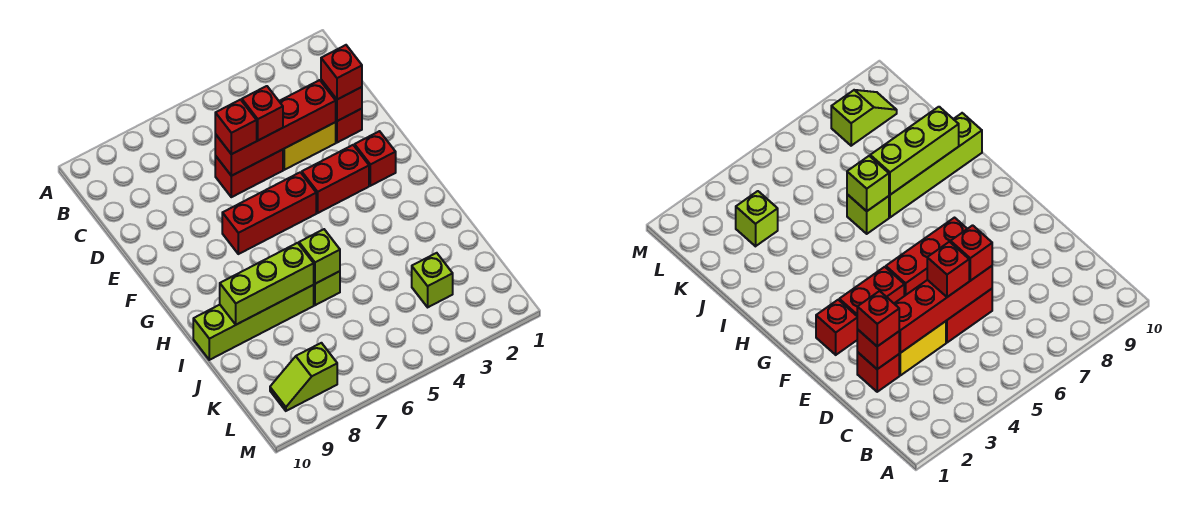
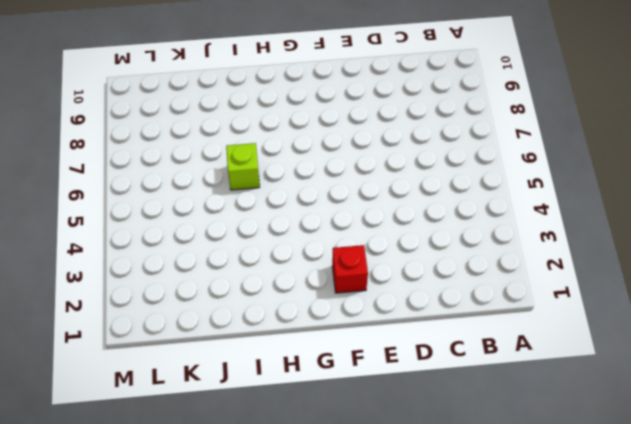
none -> red 1x1 brick [336,109,362,143]
none -> yellow 1x2 brick [283,122,336,170]
none -> red 1x2 brick [215,150,283,197]

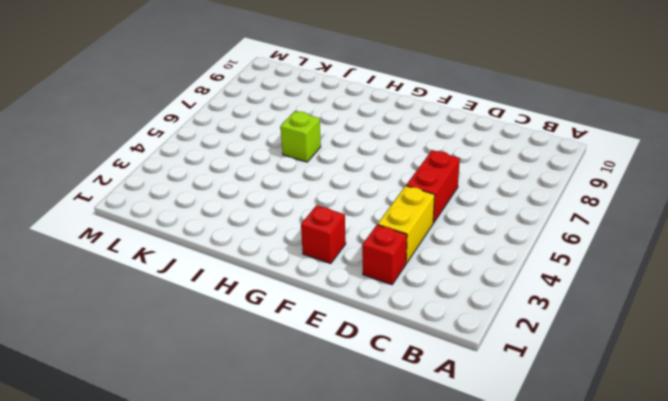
none -> red 1x2 brick [302,145,369,213]
none -> red 1x3 brick [222,172,316,254]
none -> lime 1x4 brick [193,285,314,360]

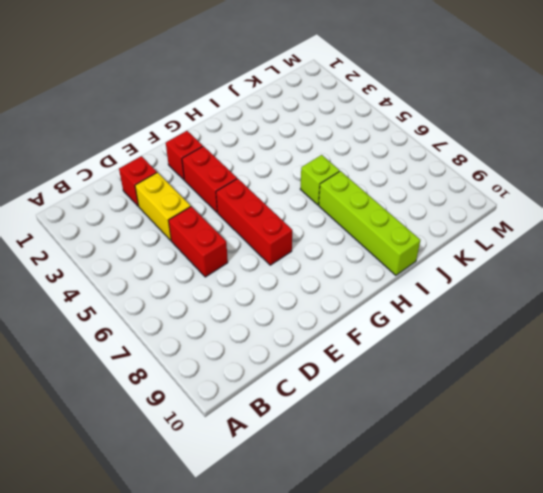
none -> lime 1x1 brick [412,253,453,307]
none -> lime 1x2 slope [270,343,337,411]
none -> red 1x1 brick [321,80,362,121]

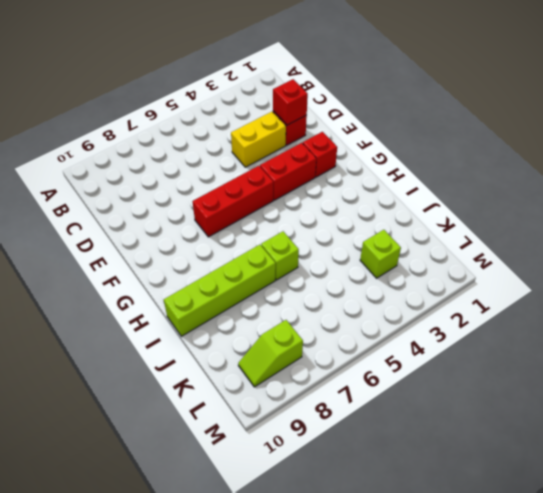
none -> red 1x2 brick [215,150,283,197]
none -> red 1x4 brick [215,80,336,176]
none -> lime 1x1 brick [299,229,340,284]

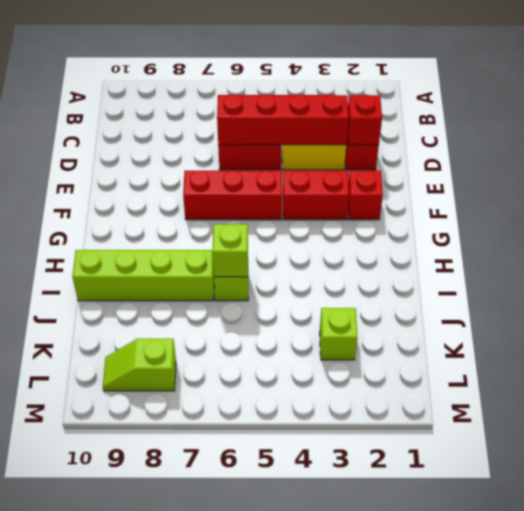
none -> lime 1x3 brick [220,243,314,325]
none -> red 1x1 brick [321,45,362,99]
none -> red 1x1 brick [242,86,283,140]

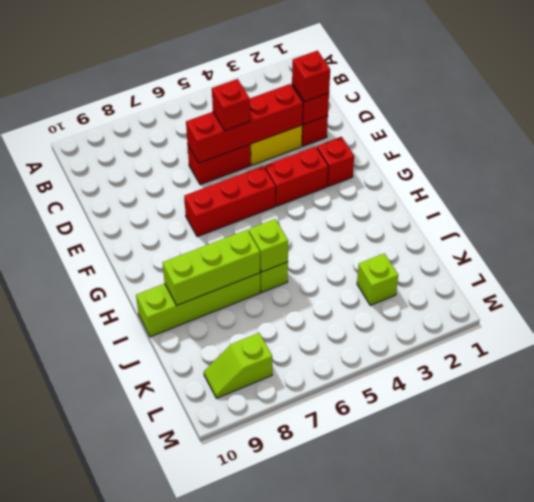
none -> red 1x1 brick [215,100,257,154]

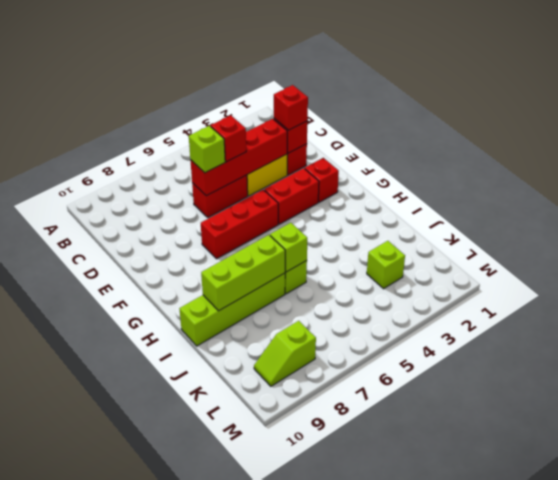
lime 1x1 brick [189,126,225,173] -> red 1x1 brick [215,100,257,154]

